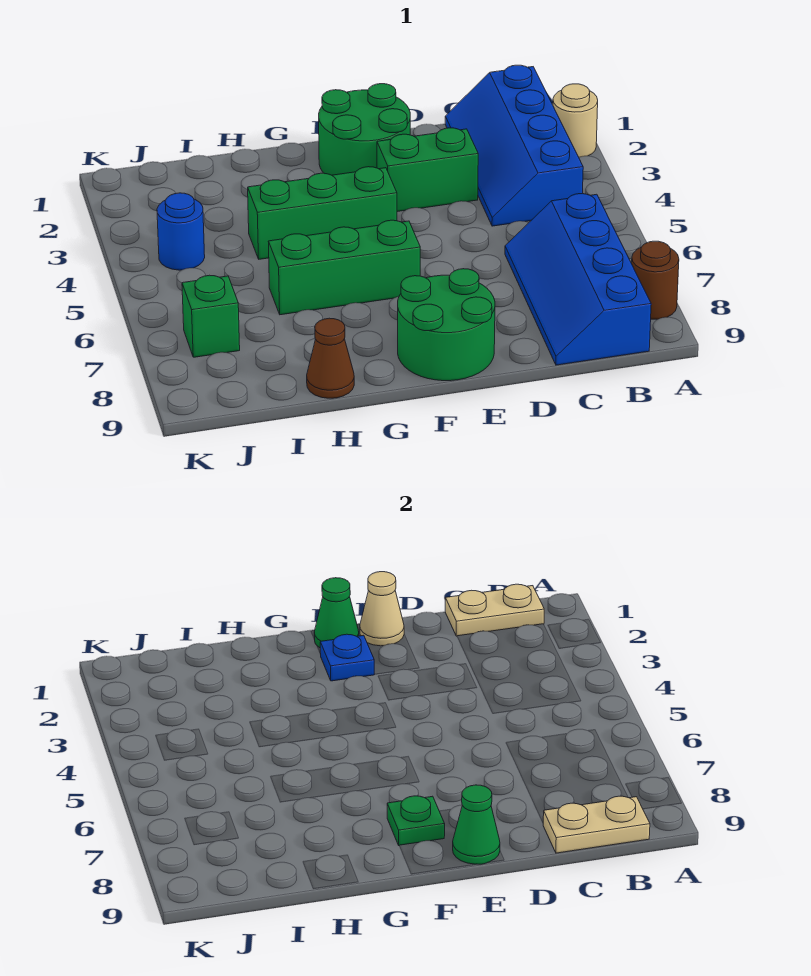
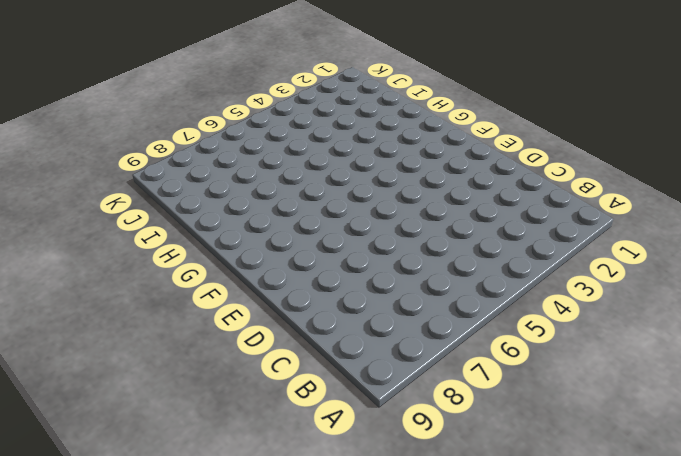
none -> tan 1x1 round brick [553,84,598,157]
none -> brown 1x1 round brick [632,241,679,319]
none -> blue 2x4 slope [445,65,583,226]

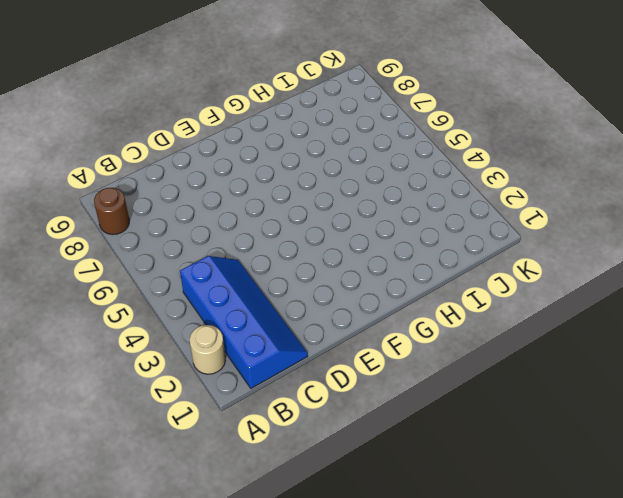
none -> blue 2x4 slope [505,194,651,365]
none -> green 1x2 brick [377,128,478,212]
none -> green 2x2 round brick [319,84,410,175]

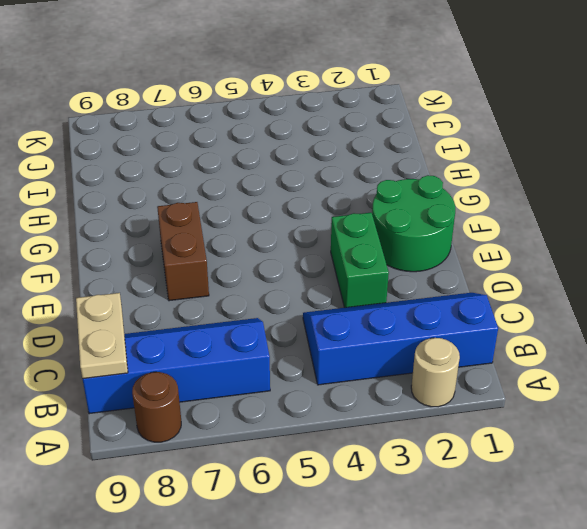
brown 1x2 brick [157,202,209,301] -> none
none -> green 2x2 round brick [398,269,495,381]
none -> green 1x3 brick [248,167,397,259]
none -> green 1x3 brick [268,220,420,315]

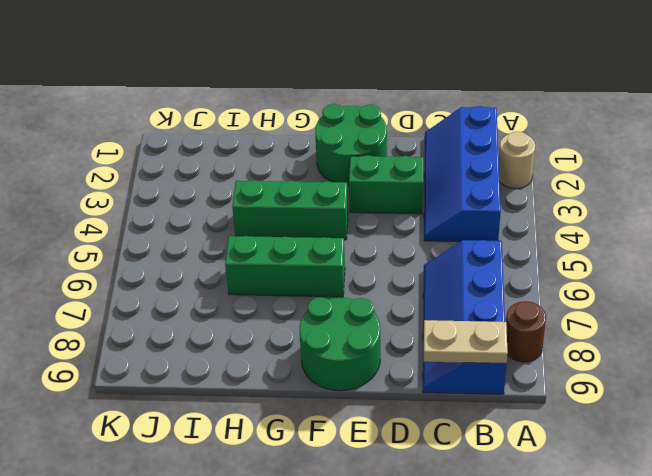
none -> brown 1x1 cone [307,318,354,398]
none -> blue 1x1 round brick [157,193,205,270]
none -> green 1x1 brick [182,275,240,357]

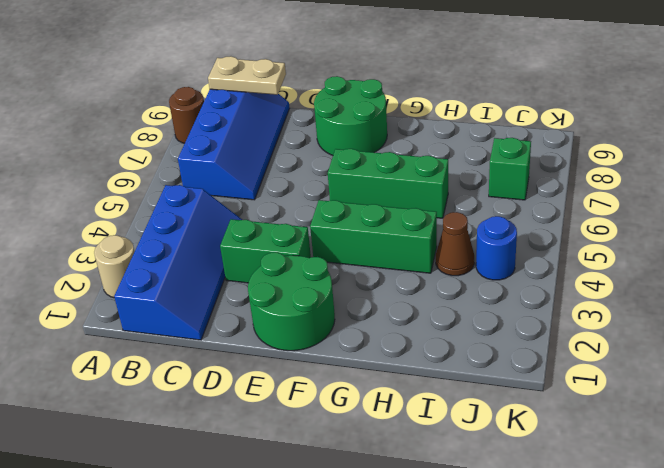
brown 1x1 cone [436,212,474,276] -> brown 1x1 cone moved to [307,318,354,398]
none -> tan 1x2 plate [445,584,544,636]
none -> tan 1x1 cone [360,572,404,646]
none -> green 1x1 cone [453,785,500,864]

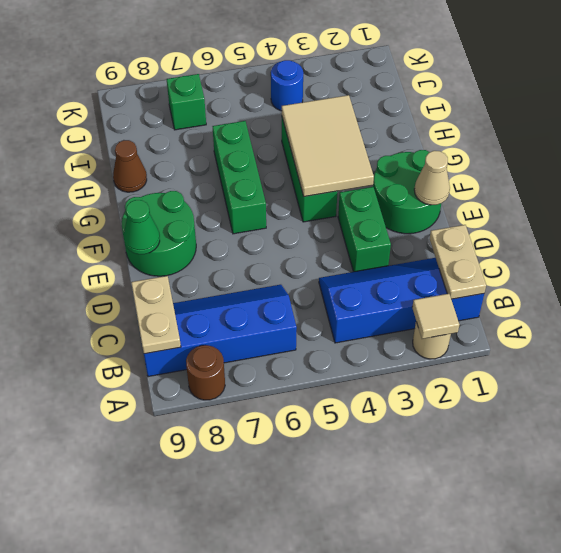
tan 1x1 tile [412,294,459,339] -> none
tan 2x3 tile [282,95,374,197] -> none
none -> green 1x1 cone [314,578,359,648]
none -> blue 1x1 plate [320,634,374,681]
none -> green 1x1 plate [387,796,445,846]

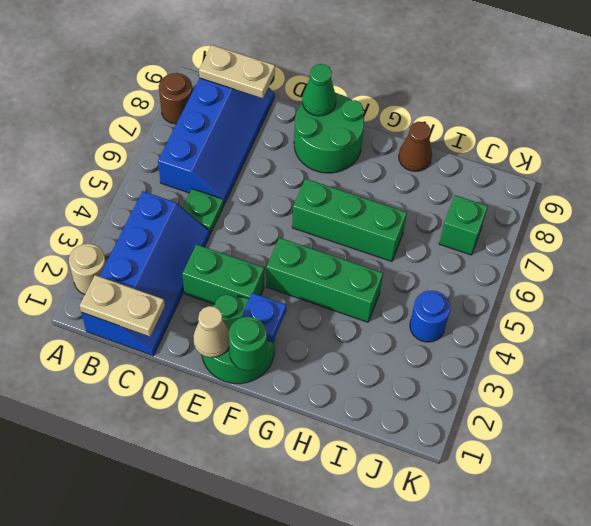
green 1x1 plate [183,189,224,234] -> green 1x1 plate moved to [387,796,445,846]
green 1x1 round brick [229,317,267,370] -> green 1x1 cone [314,578,359,648]

